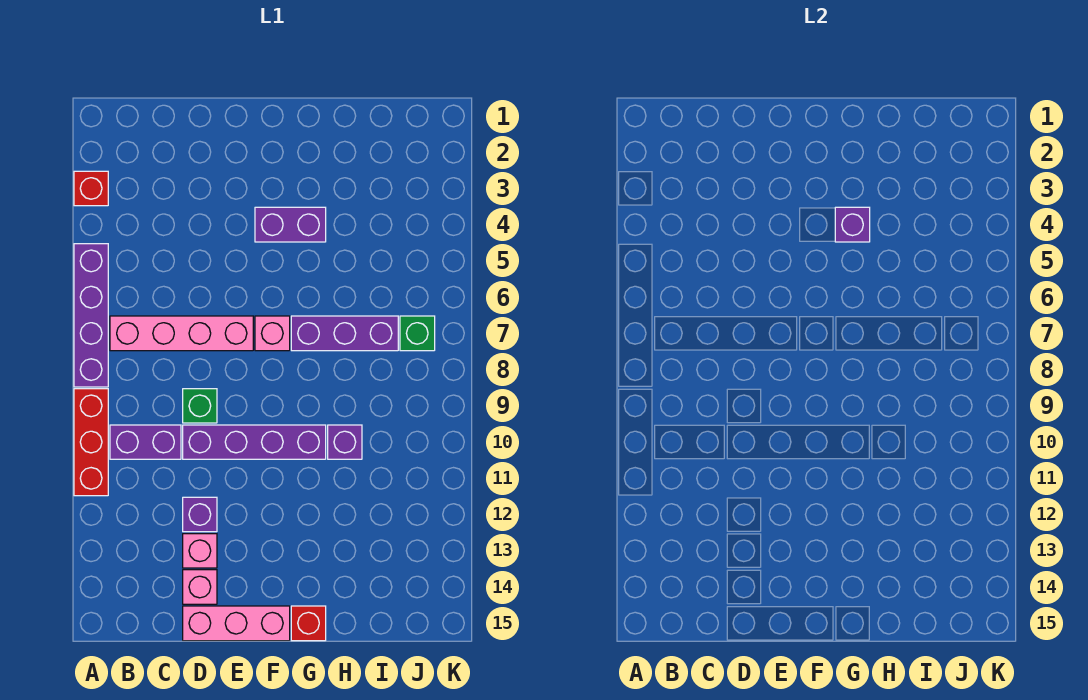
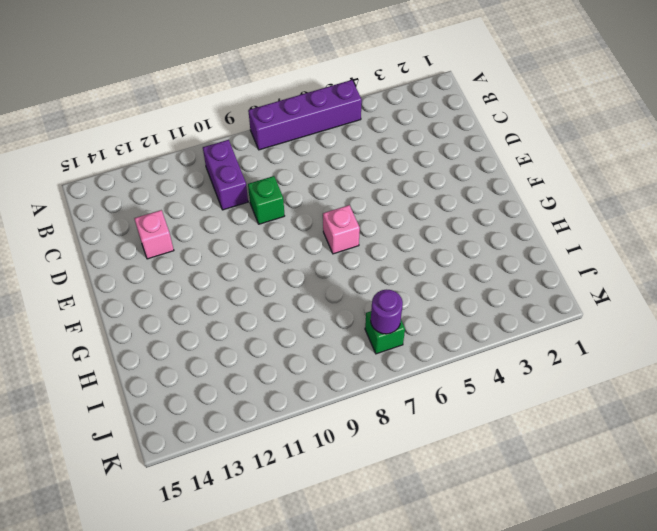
purple 1x1 round brick [371,290,403,334] -> none
none -> red 1x1 brick [74,171,108,206]
none -> red 1x3 brick [74,389,108,496]
none -> pink 1x4 brick [110,316,253,351]

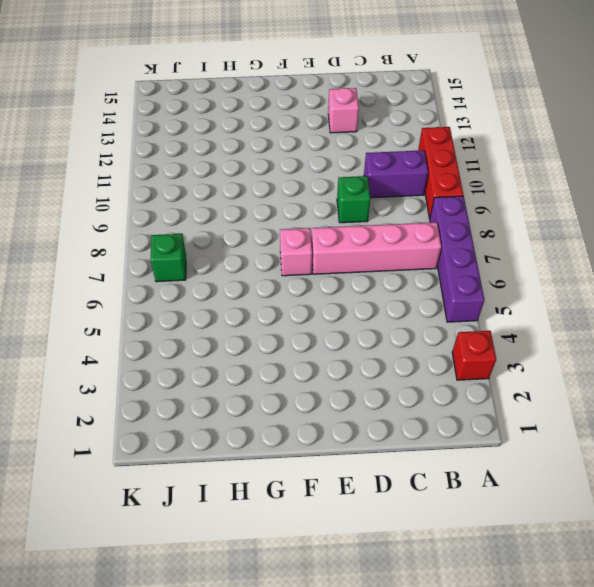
none -> purple 1x4 brick [183,425,326,459]
none -> purple 1x1 brick [183,497,217,532]
none -> pink 1x1 brick [183,570,217,604]

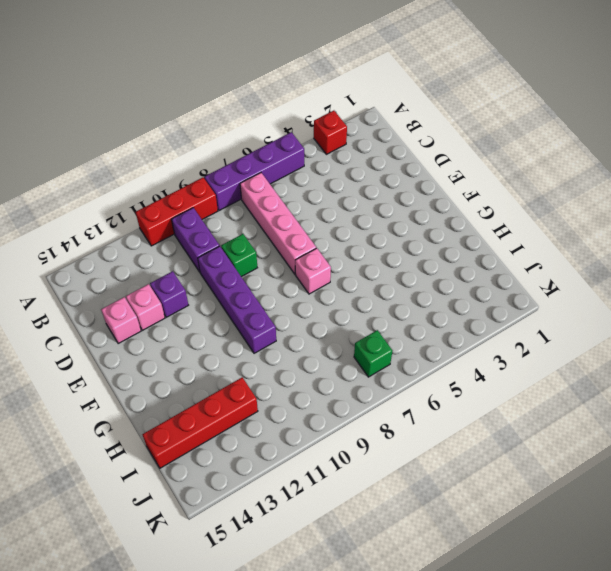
red 1x4 brick [142,377,258,468] -> none
none -> pink 1x3 brick [183,606,290,641]
none -> purple 1x2 brick [255,207,326,242]
none -> purple 1x3 brick [291,316,398,351]

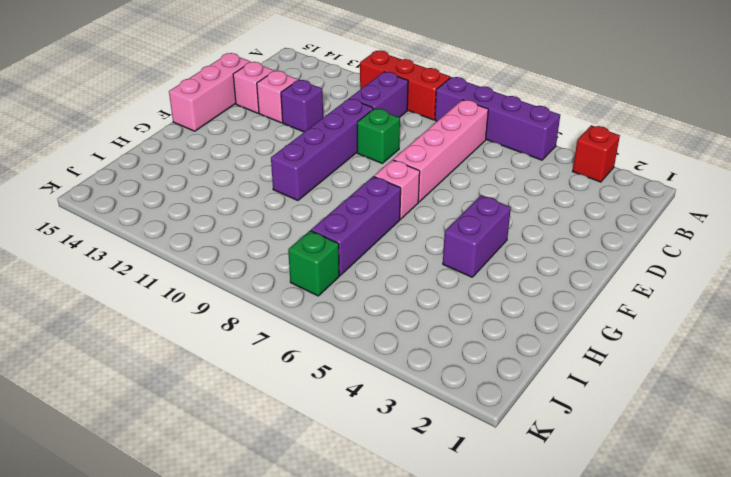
none -> red 1x1 brick [291,606,326,641]
none -> purple 1x1 brick [328,425,362,459]
none -> purple 1x1 brick [835,207,870,242]

